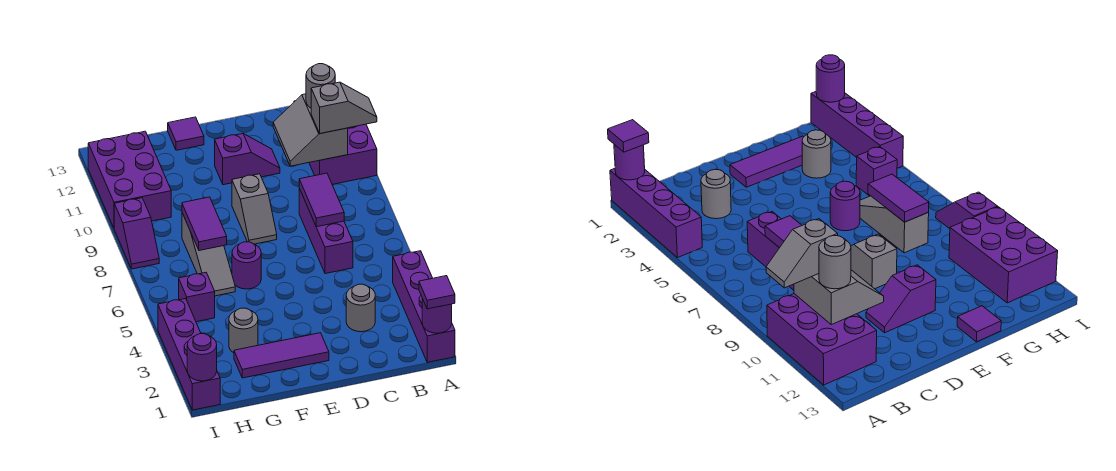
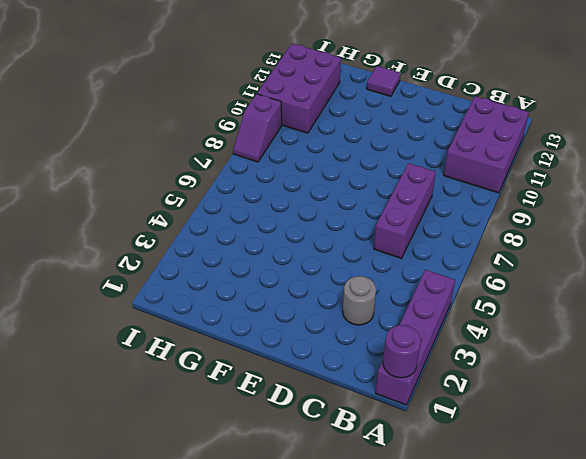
none -> purple 1x2 slope [215,134,280,185]
none -> purple 1x3 tile [234,333,329,378]
none -> grey 1x2 slope [232,174,277,244]

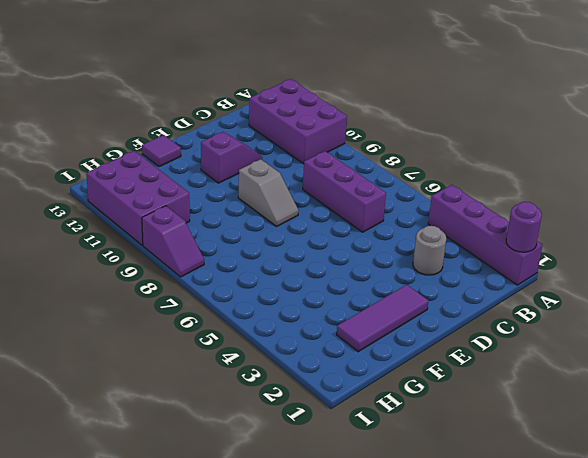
none -> purple 1x1 round brick [232,242,261,289]
none -> grey 1x1 round brick [229,308,258,353]
none -> grey 1x3 slope [182,213,235,296]

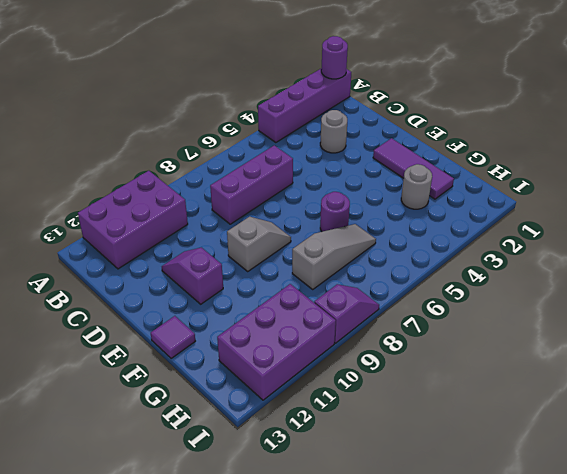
none -> purple 1x1 brick [179,273,215,322]
none -> purple 1x4 brick [158,299,220,410]
none -> grey 2x2 slope [273,94,348,166]

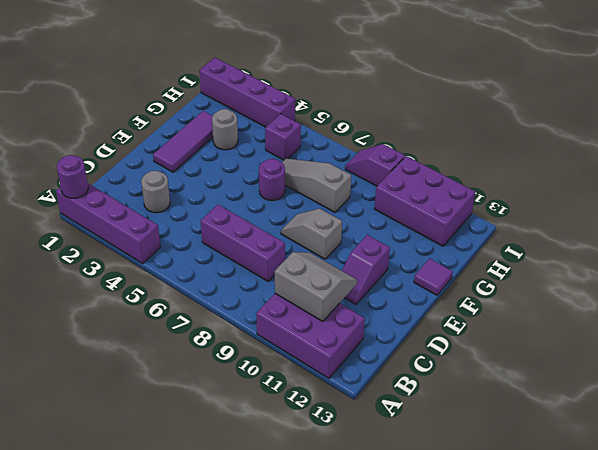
none -> purple 1x2 tile [299,173,344,227]
none -> purple 1x2 tile [182,197,227,251]
none -> purple 1x1 round brick [187,334,217,381]

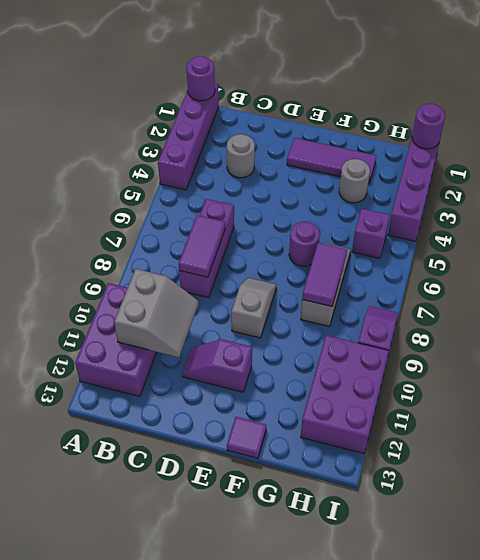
none -> purple 1x1 tile [419,276,455,309]
none -> grey 1x2 slope [311,82,377,134]
none -> grey 1x1 round brick [306,64,335,108]

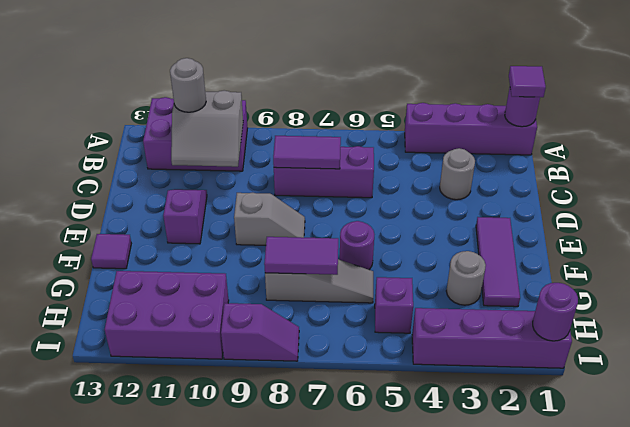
none -> grey 1x2 slope [311,82,377,134]

